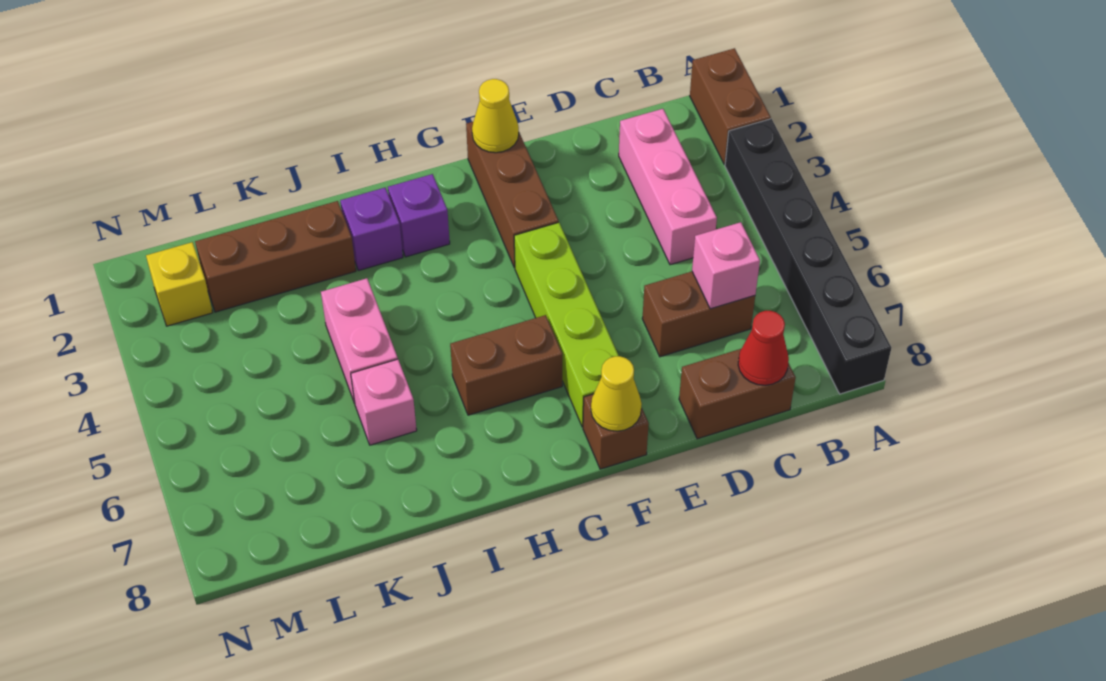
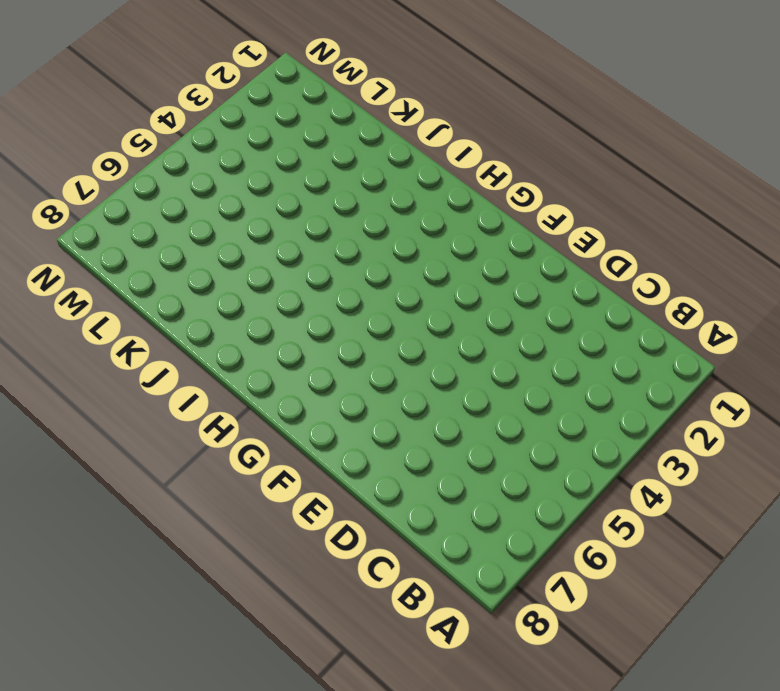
none -> brown 1x2 brick [690,48,771,165]
none -> black 1x6 brick [725,119,891,394]
none -> pink 1x3 brick [619,109,717,265]

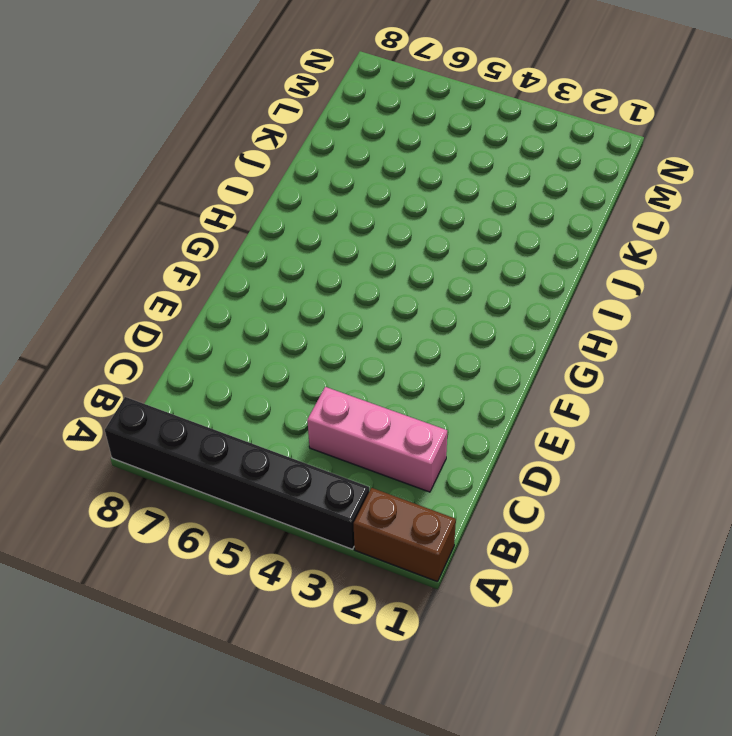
none -> brown 1x2 brick [642,272,755,357]
none -> brown 1x2 brick [679,349,796,439]
none -> brown 1x3 brick [466,122,559,268]

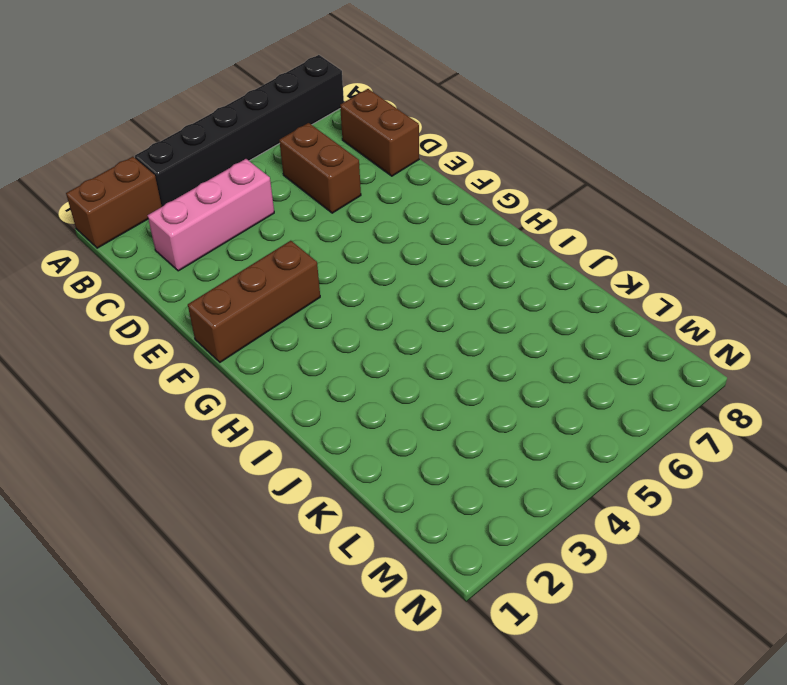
none -> lime 1x4 brick [514,222,619,427]
none -> brown 1x1 brick [583,394,649,469]
none -> brown 1x2 brick [450,315,562,415]

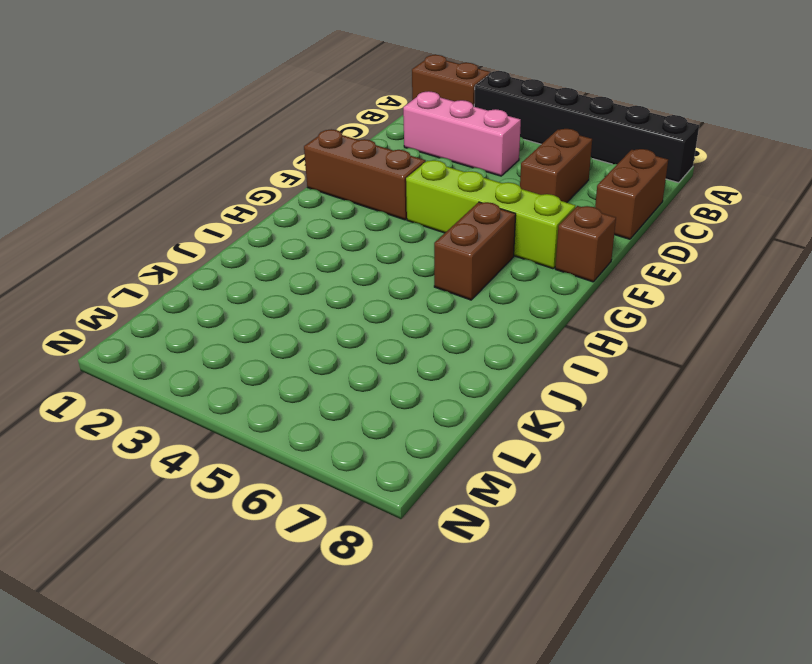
none -> purple 1x1 brick [388,174,450,257]
none -> purple 1x1 brick [340,188,403,271]
none -> brown 1x3 brick [195,201,356,312]

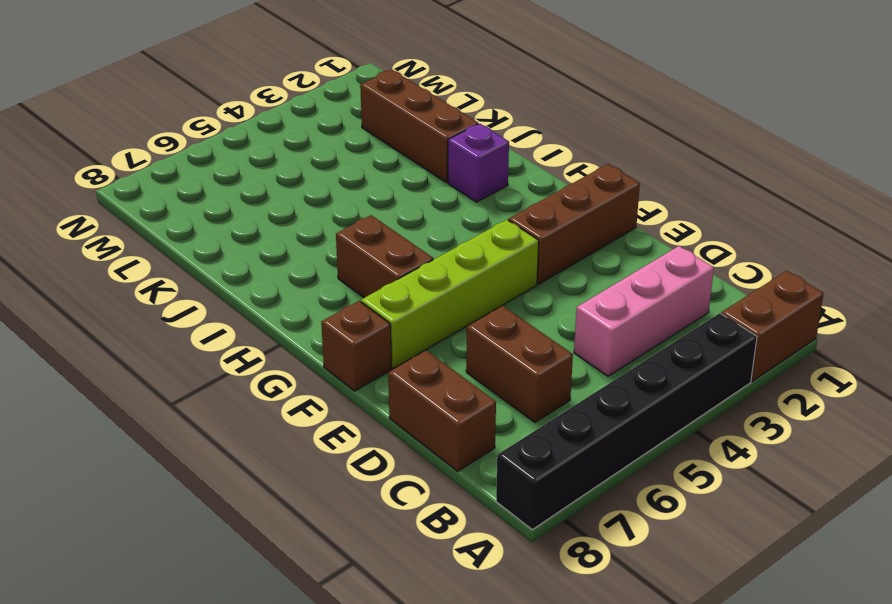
none -> purple 1x1 brick [388,174,450,257]
none -> pink 1x2 brick [321,278,398,403]
none -> pink 1x1 brick [351,359,417,445]

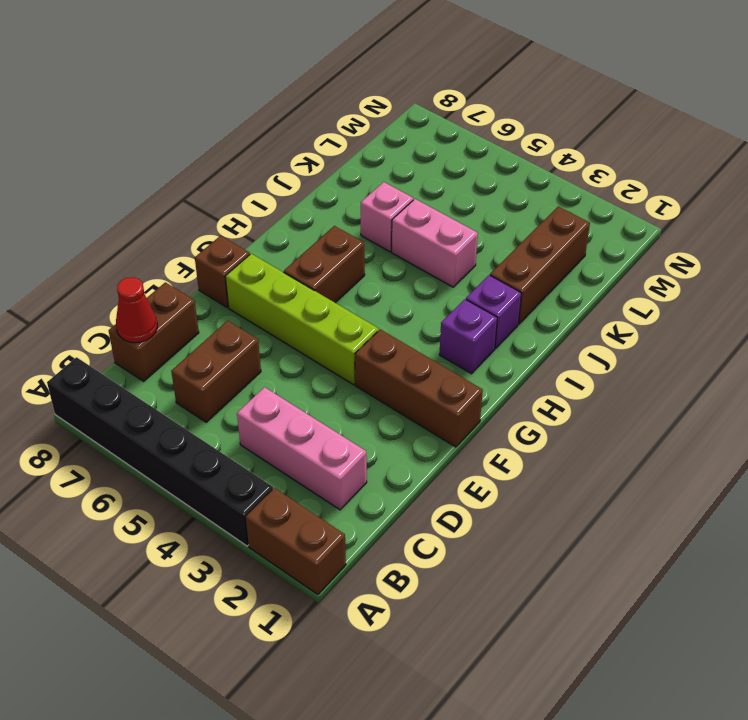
none -> yellow 1x1 brick [146,242,213,326]
none -> pink 1x1 brick [692,222,760,309]
none -> yellow 1x1 cone [472,79,519,153]

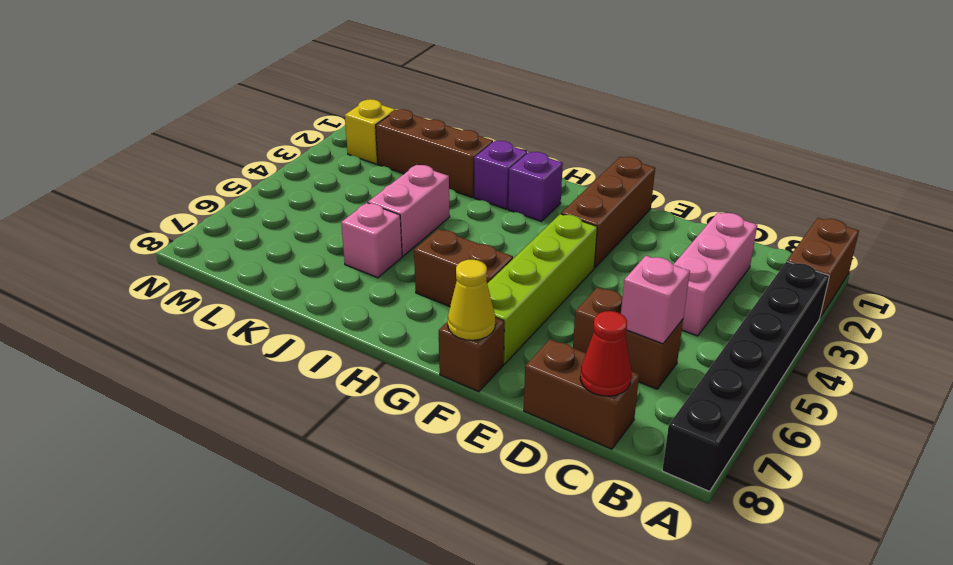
none -> yellow 1x1 cone [472,79,519,153]

